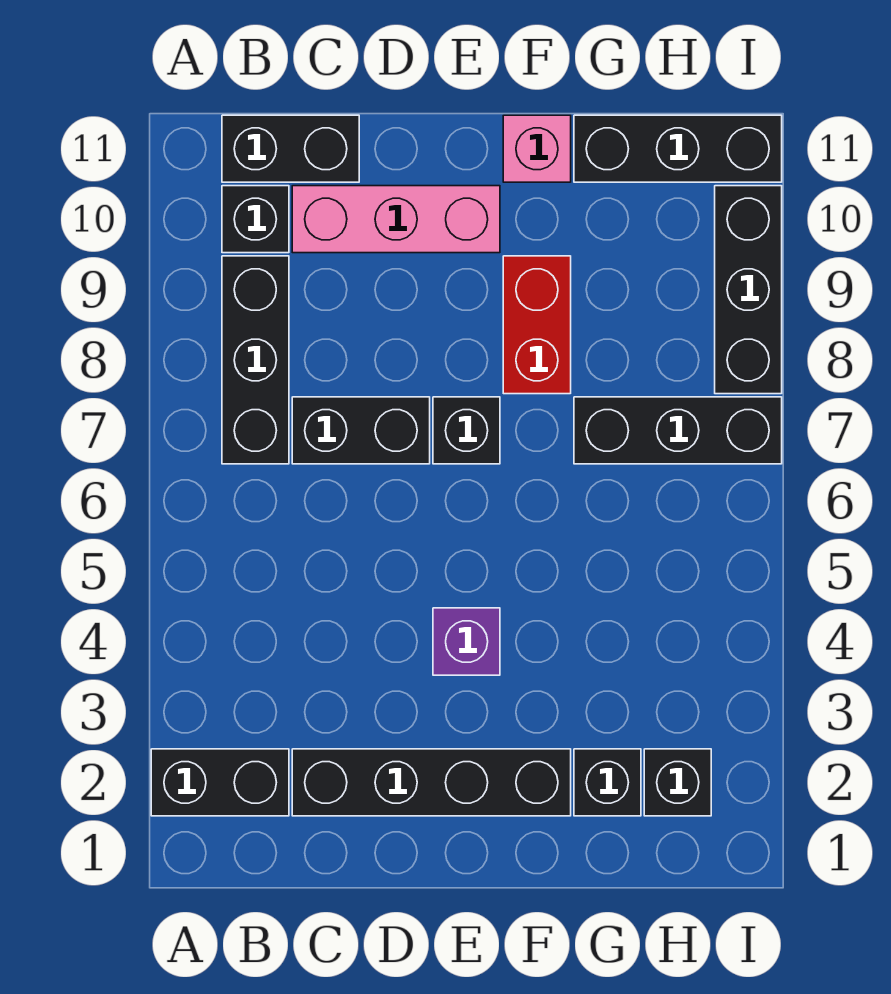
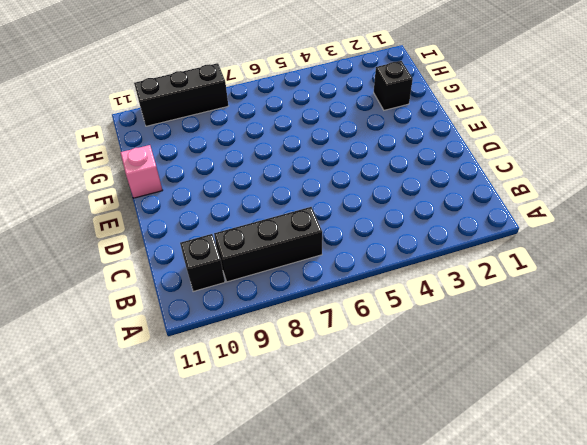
none -> black 1x2 brick [151,749,289,816]
none -> black 1x2 brick [222,115,359,182]
none -> black 1x4 brick [292,749,571,816]

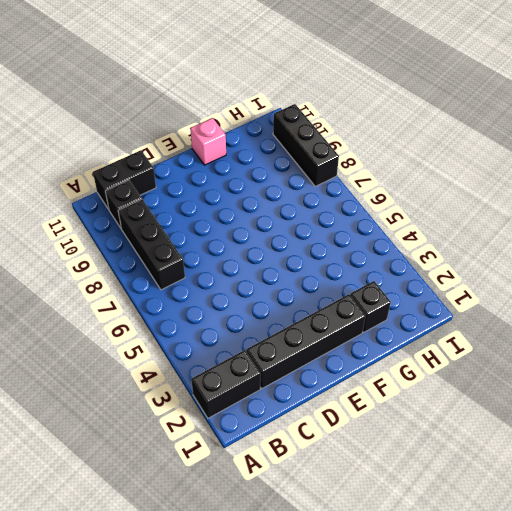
none -> black 1x2 brick [292,397,430,464]
none -> pink 1x3 brick [292,186,500,253]
none -> purple 1x1 brick [433,608,500,675]

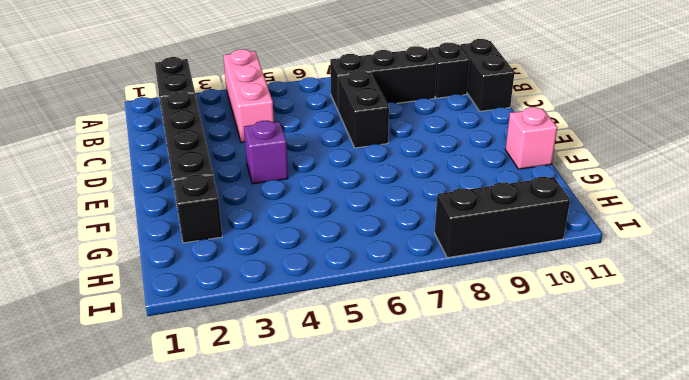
pink 1x3 brick [223,49,274,143] -> pink 1x3 brick moved to [292,186,500,253]
none -> black 1x1 brick [433,397,500,464]
none -> red 1x2 brick [503,256,571,394]
none -> black 1x3 brick [574,397,782,464]

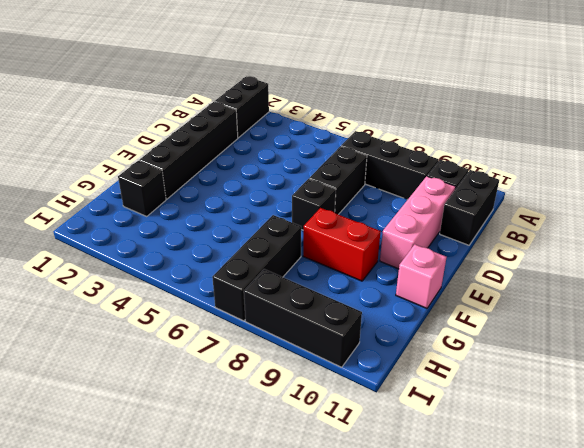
none -> purple 1x1 brick [433,608,500,675]
none -> black 1x3 brick [574,115,782,182]
none -> black 1x1 brick [644,749,711,816]

